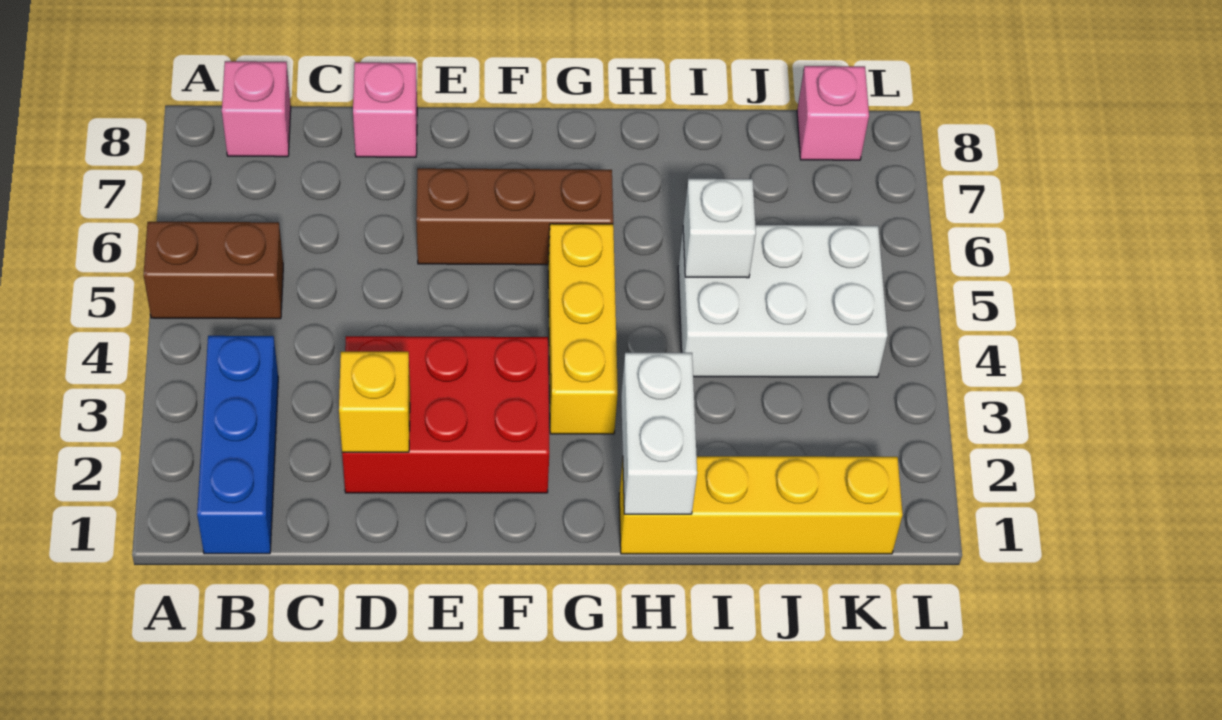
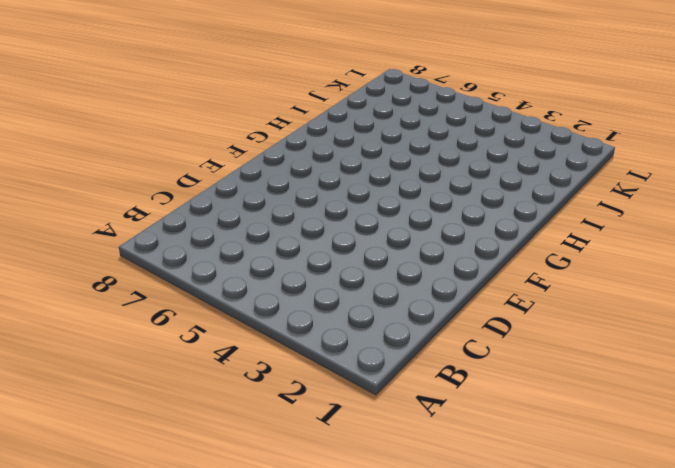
none -> brown 1x2 brick [144,222,283,319]
none -> blue 1x3 brick [197,336,278,554]
none -> pink 1x1 brick [222,61,291,157]

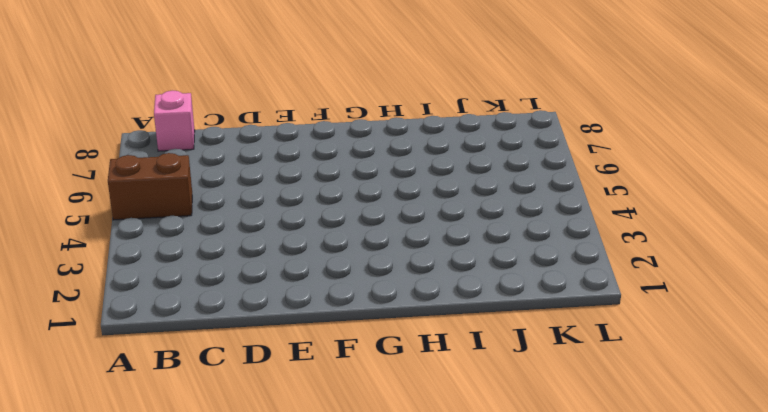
none -> blue 1x3 brick [197,336,278,554]
none -> red 2x3 brick [342,336,549,493]
none -> pink 1x1 brick [353,62,417,157]

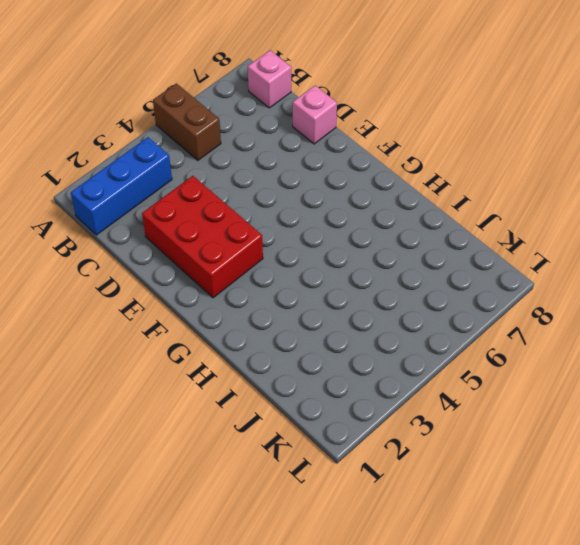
none -> brown 1x3 brick [416,168,613,265]
none -> yellow 1x3 brick [548,224,618,434]
none -> yellow 1x4 brick [619,456,903,554]

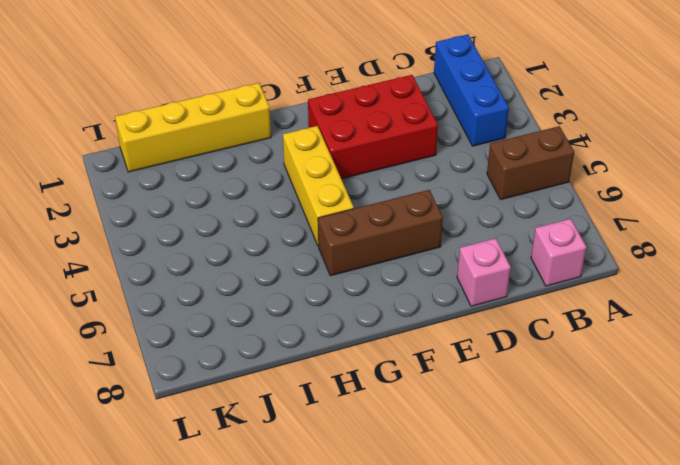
none -> white 2x3 brick [678,225,888,377]
none -> pink 1x1 brick [797,66,869,160]
none -> yellow 1x1 brick [339,352,410,452]

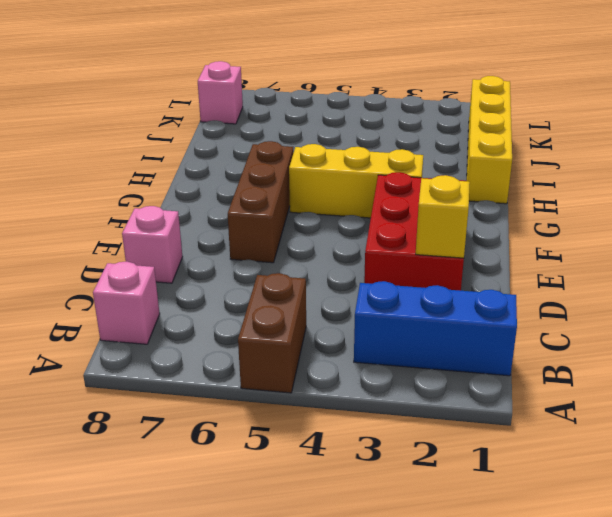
none -> white 2x3 brick [678,225,888,377]
none -> white 1x2 brick [621,353,697,514]
none -> white 1x1 brick [683,179,756,278]

